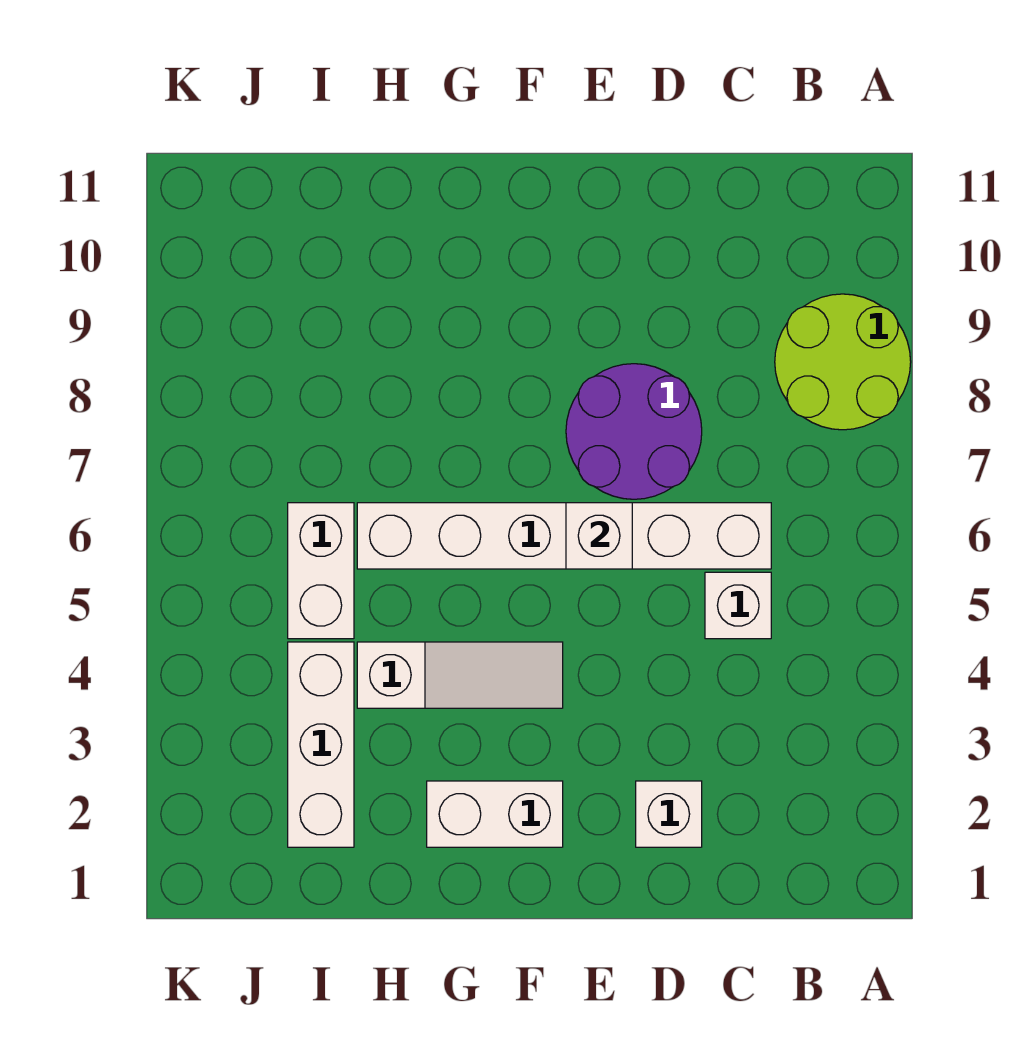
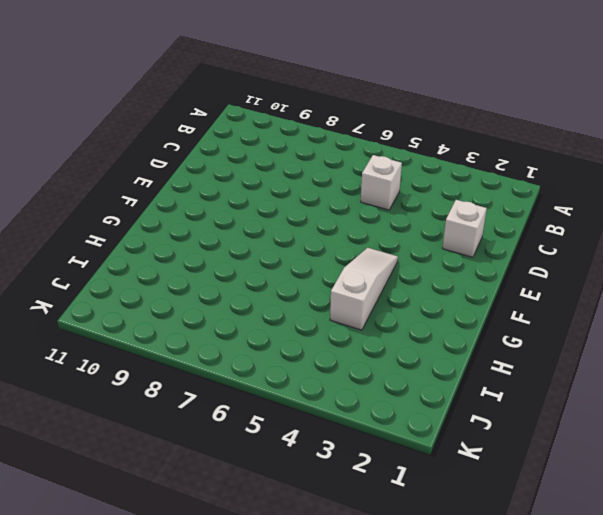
none -> lime 2x2 round brick [775,294,911,430]
none -> white 1x6 brick [357,503,771,569]

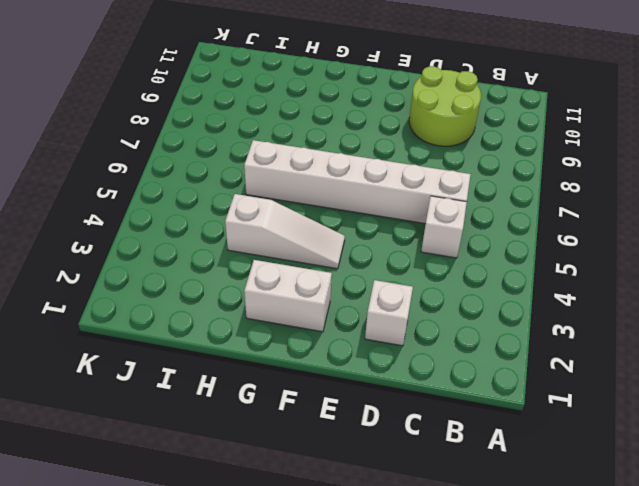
lime 2x2 round brick [409,66,481,146] -> lime 2x2 round brick moved to [775,294,911,430]
none -> purple 2x2 round brick [566,364,702,499]
none -> white 1x3 brick [288,642,354,847]

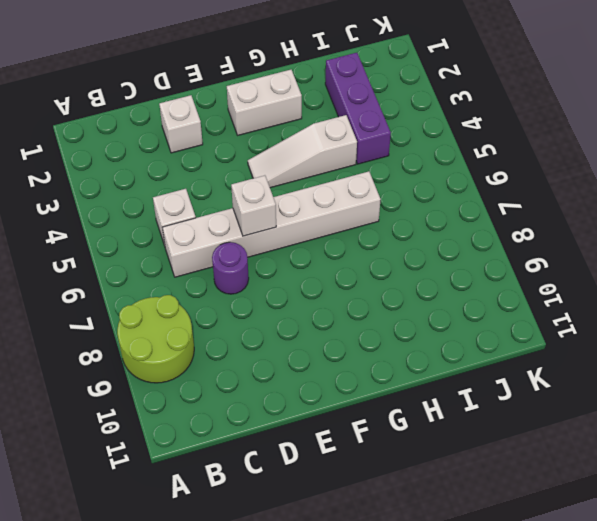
purple 1x1 round brick [212,242,249,294] -> purple 2x2 round brick [566,364,702,499]
purple 1x3 brick [325,53,391,164] -> white 1x3 brick [288,642,354,847]
none -> white 1x2 brick [288,503,354,639]

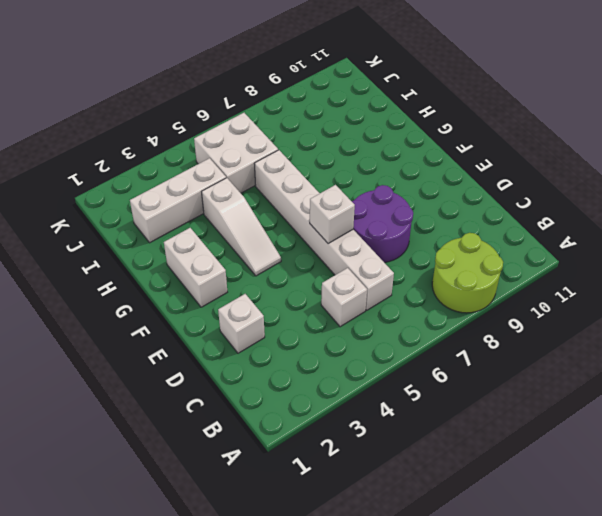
white 2x2 brick [194,113,278,193] -> white 1x2 brick [288,503,354,639]

